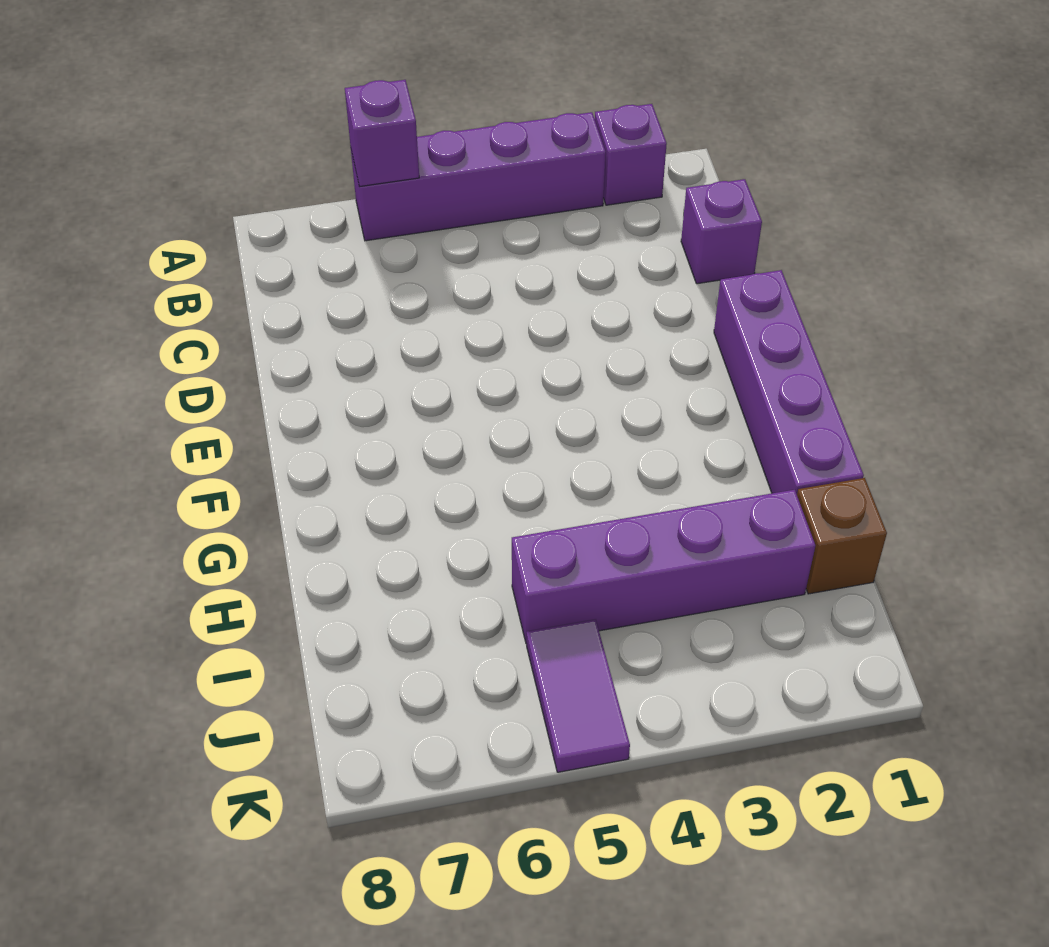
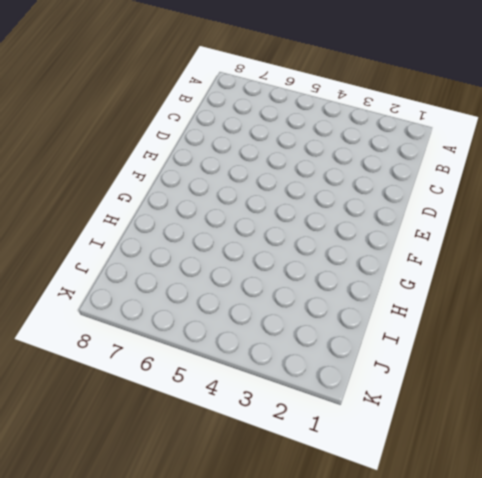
none -> purple 1x1 brick [595,104,667,205]
none -> purple 1x4 brick [351,112,606,241]

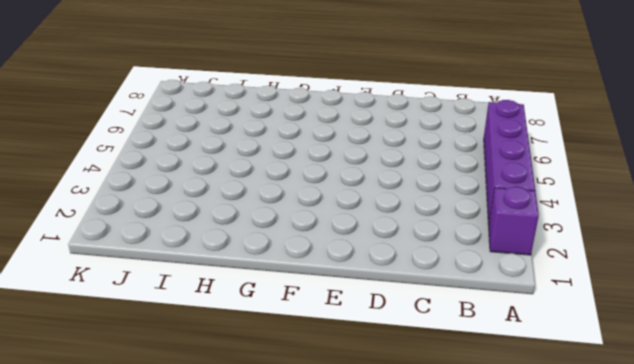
none -> purple 1x1 brick [681,179,762,284]
none -> purple 1x4 brick [714,270,864,494]

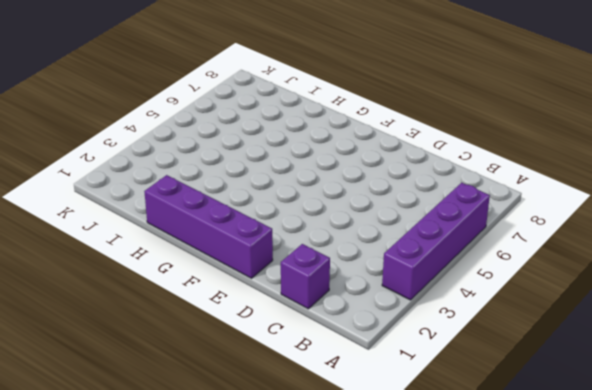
none -> purple 1x1 brick [595,104,667,205]
none -> brown 1x1 brick [797,478,887,594]

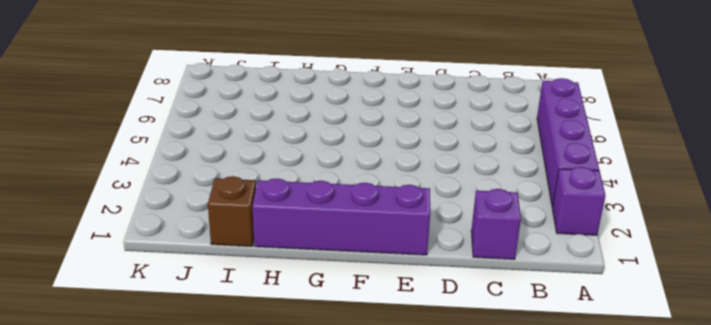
none -> purple 1x4 brick [512,490,815,644]
none -> purple 1x2 tile [527,619,630,772]

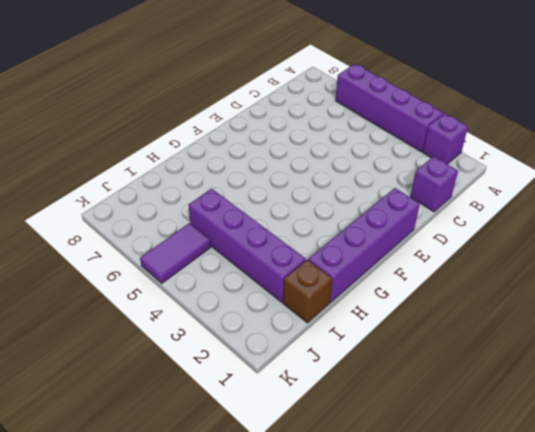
none -> purple 1x1 brick [345,80,419,187]

